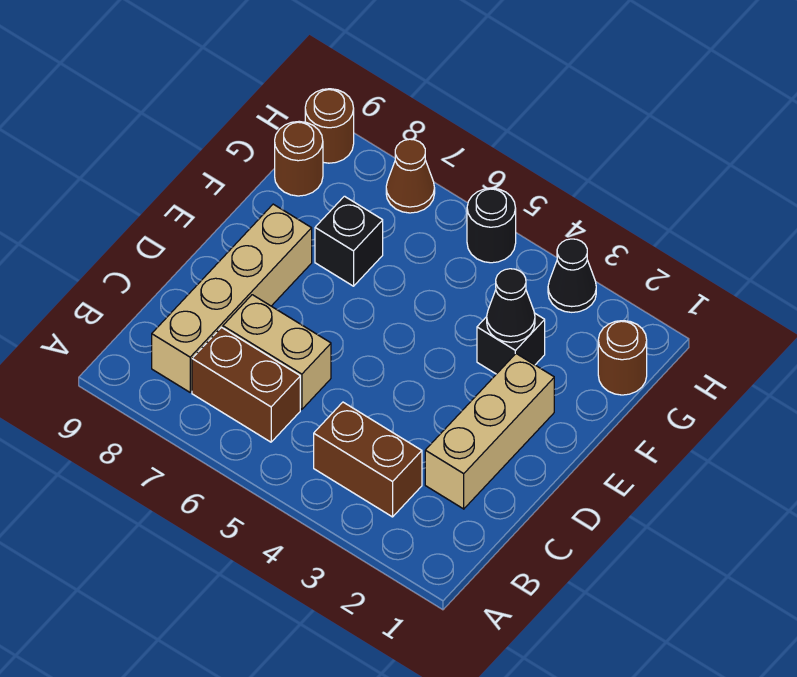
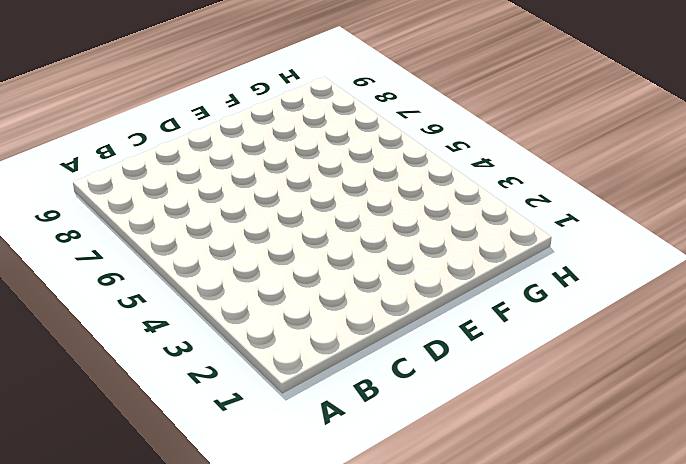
none -> brown 1x2 brick [314,402,422,517]
none -> brown 1x2 brick [192,328,300,442]
none -> tan 1x4 brick [152,204,312,392]

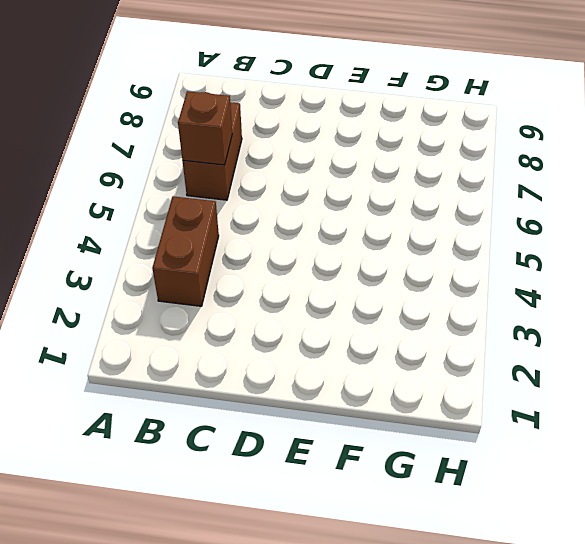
brown 1x1 brick [178,91,232,165] -> none
none -> tan 1x4 brick [152,204,312,392]
none -> tan 1x3 brick [425,354,554,509]
none -> tan 1x2 brick [223,295,331,409]

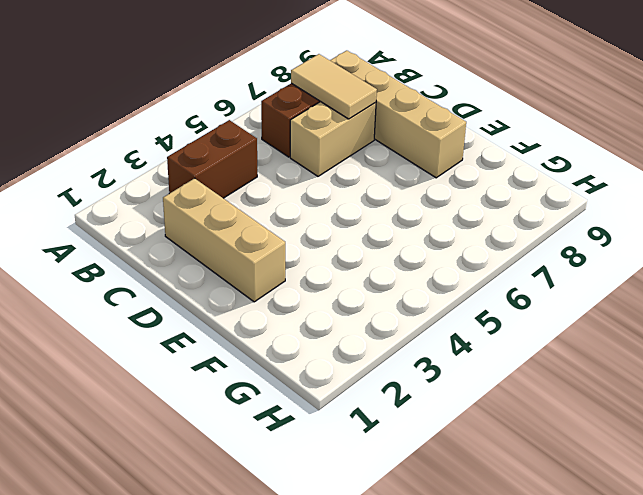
tan 1x2 tile [291,54,377,119] -> none
none -> black 1x1 brick [477,313,545,374]
none -> black 1x1 brick [315,196,383,286]
none -> brown 1x1 round brick [598,321,647,395]

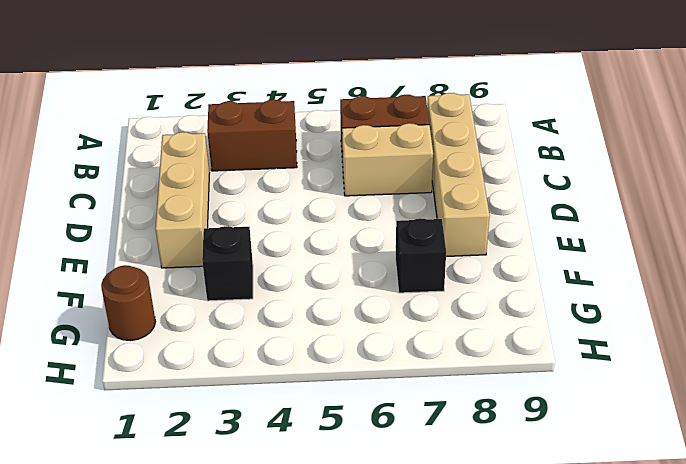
none -> brown 1x1 round brick [275,121,323,196]
none -> black 1x1 cone [548,239,596,312]
none -> black 1x1 round brick [467,188,516,263]

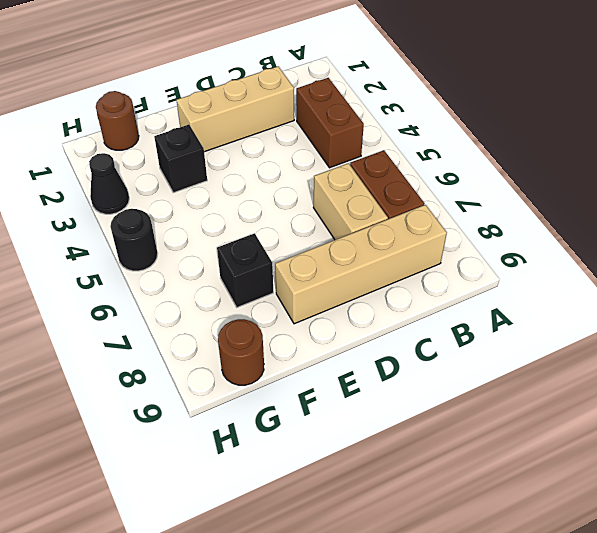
none -> brown 1x1 cone [386,139,435,213]
none -> brown 1x1 round brick [305,89,354,163]
none -> black 1x1 cone [487,269,535,342]

